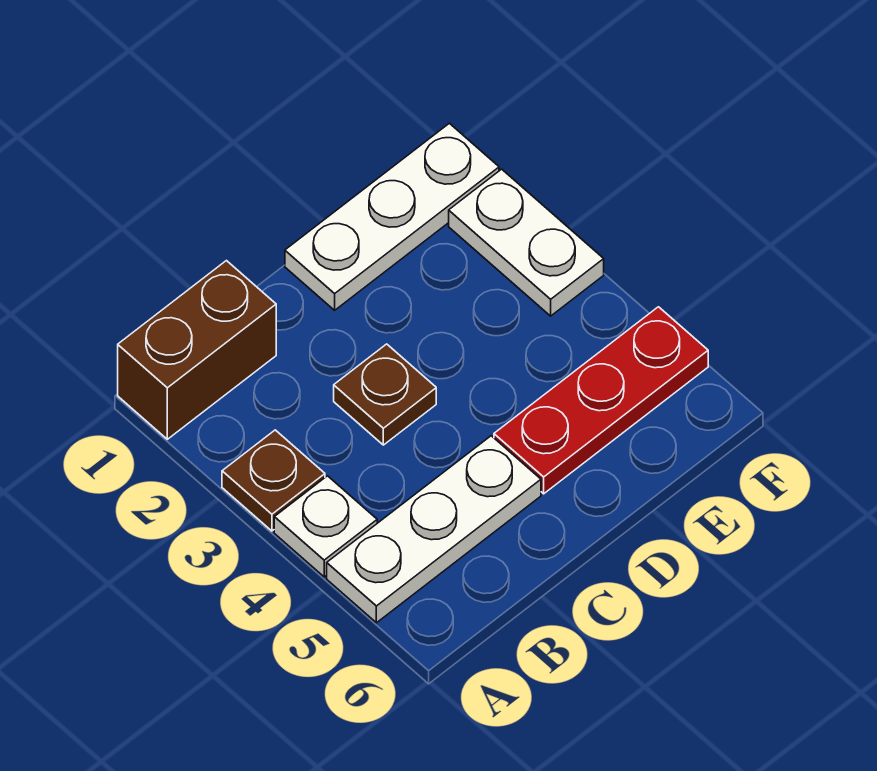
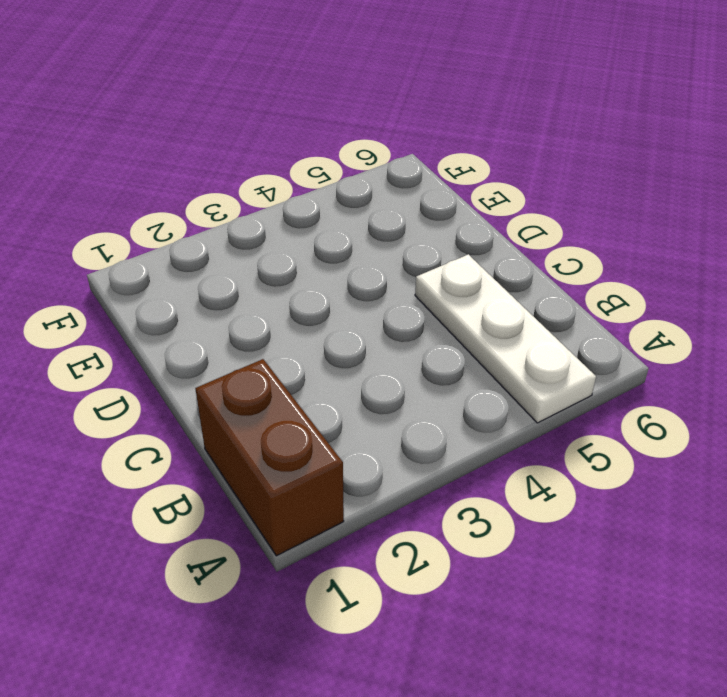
none -> brown 1x1 plate [222,430,325,531]
none -> white 1x1 plate [274,476,377,577]

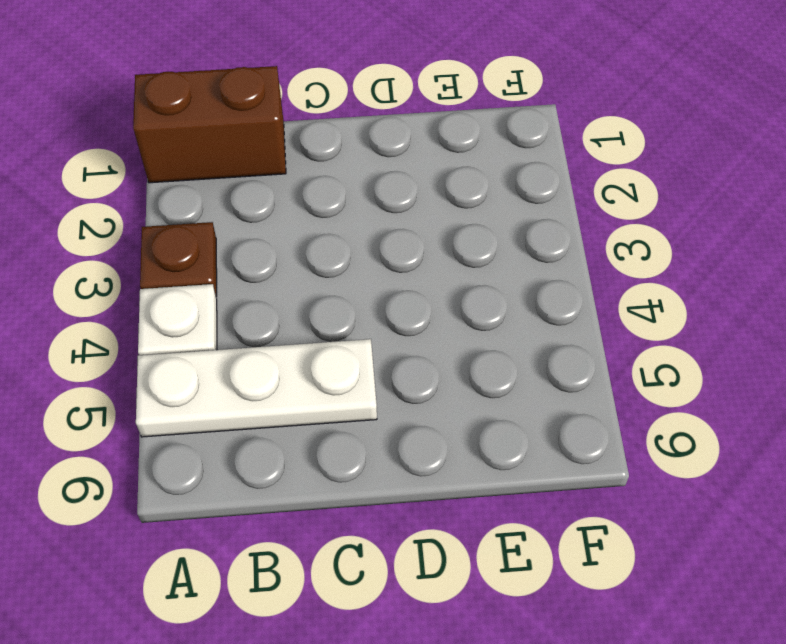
none -> brown 1x1 plate [334,344,436,445]
none -> white 1x3 plate [285,123,499,310]

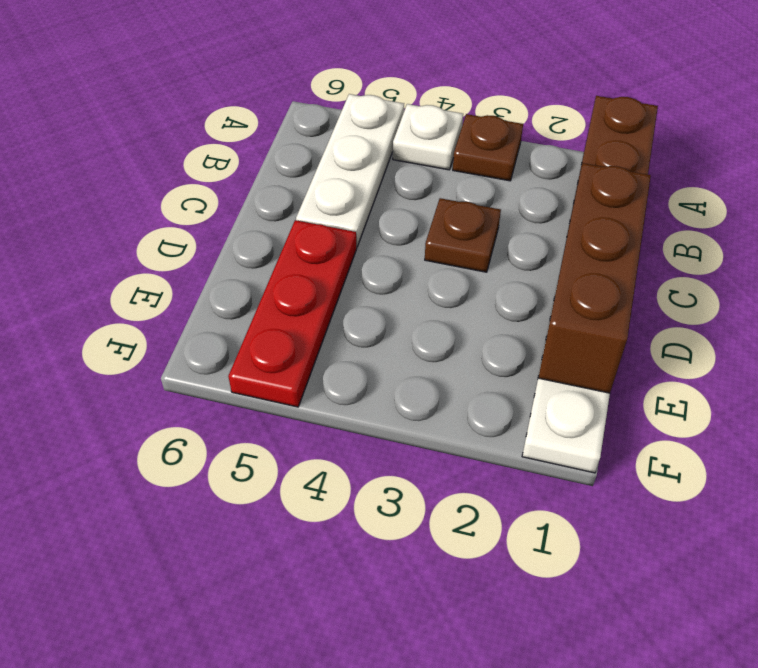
brown 1x3 brick [538,163,651,393] -> none
none -> white 1x2 plate [449,169,604,316]

